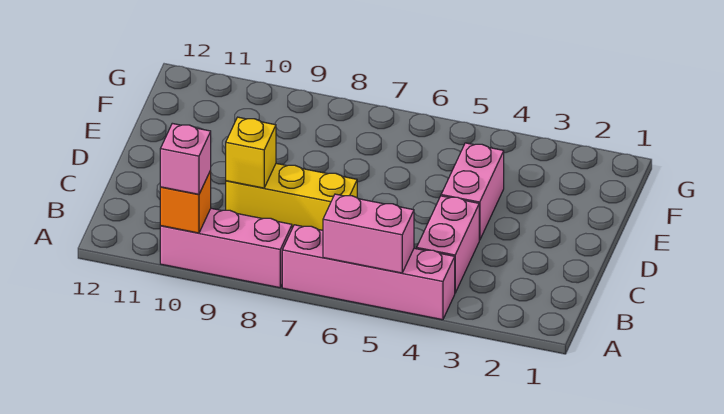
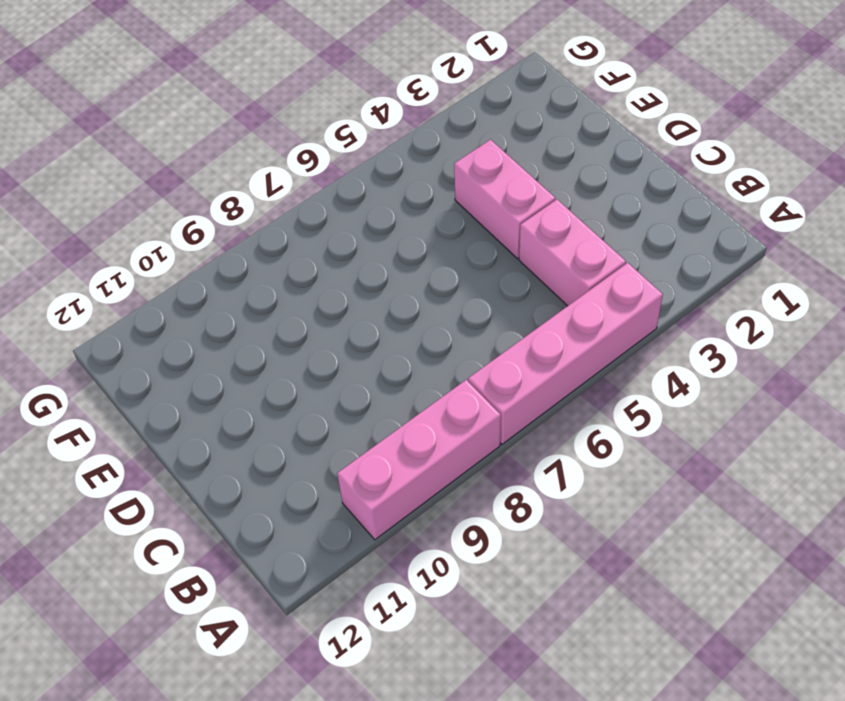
none -> yellow 1x3 brick [226,164,357,230]
none -> pink 1x2 brick [323,194,414,273]

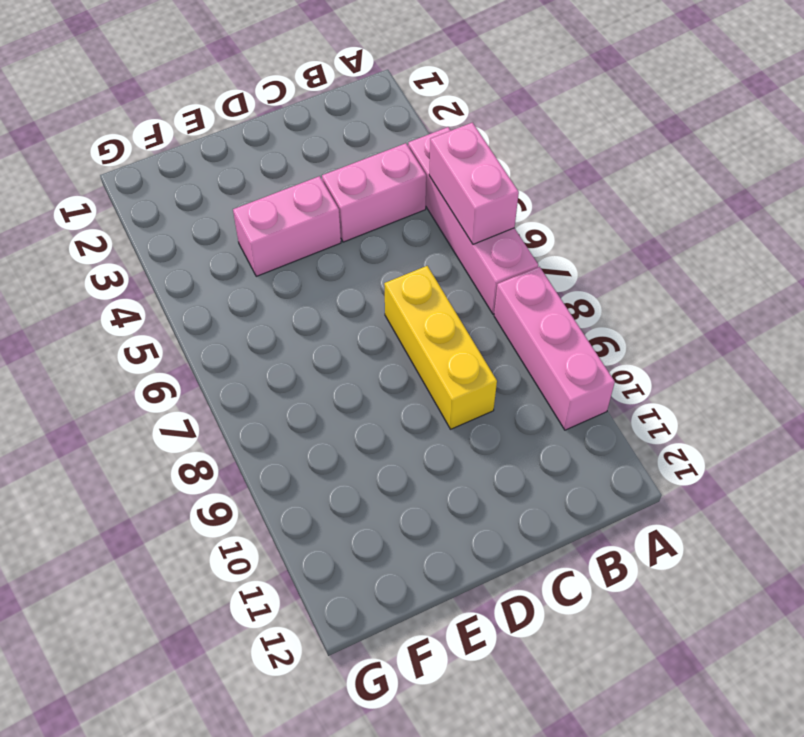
none -> orange 1x1 brick [160,171,211,233]
none -> yellow 1x1 brick [226,117,276,188]

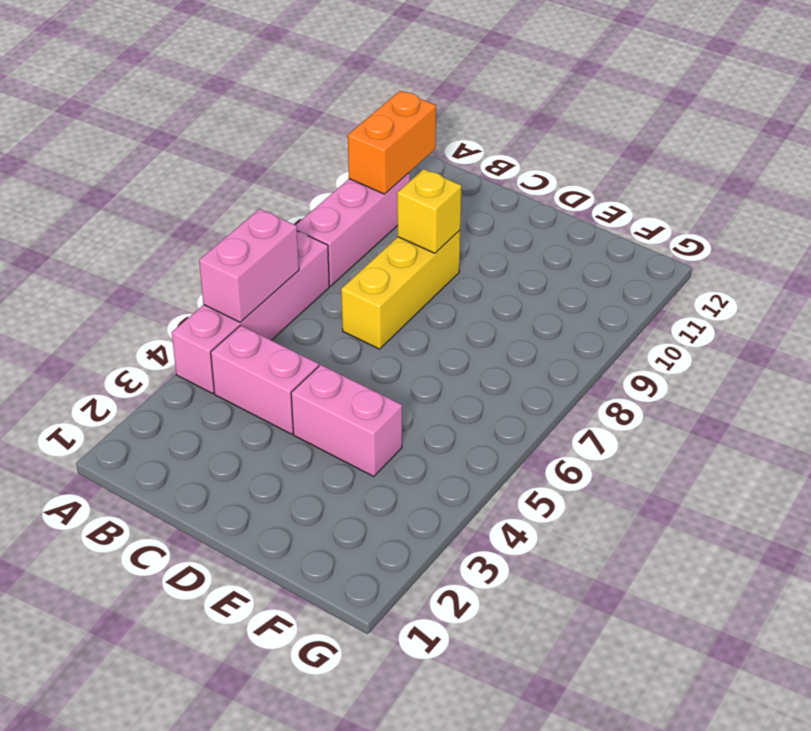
orange 1x2 brick [348,91,436,194] -> orange 1x1 brick [160,171,211,233]
none -> pink 1x1 brick [160,123,211,194]

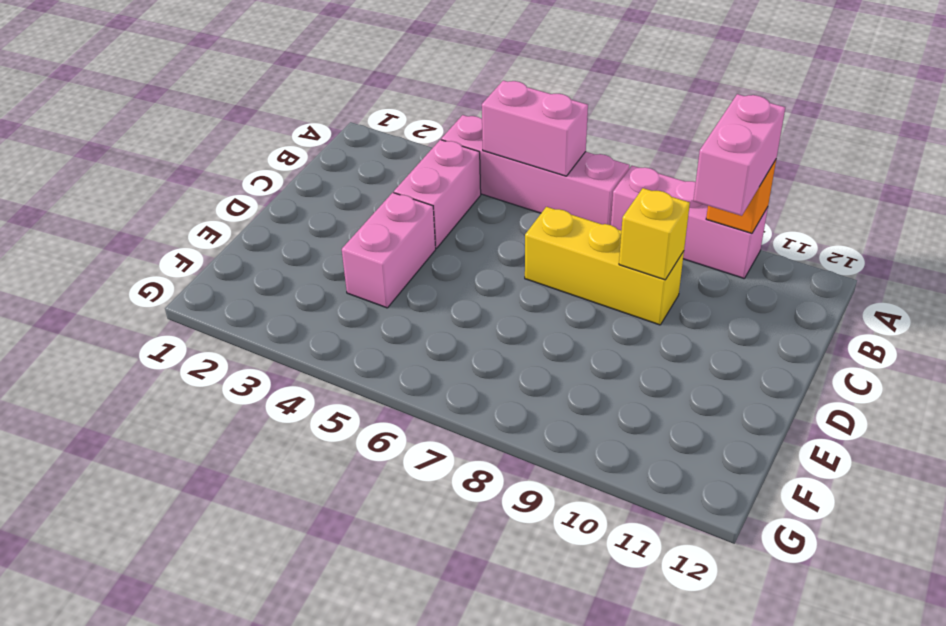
pink 1x2 brick [693,94,785,216] -> pink 1x1 brick [160,123,211,194]

